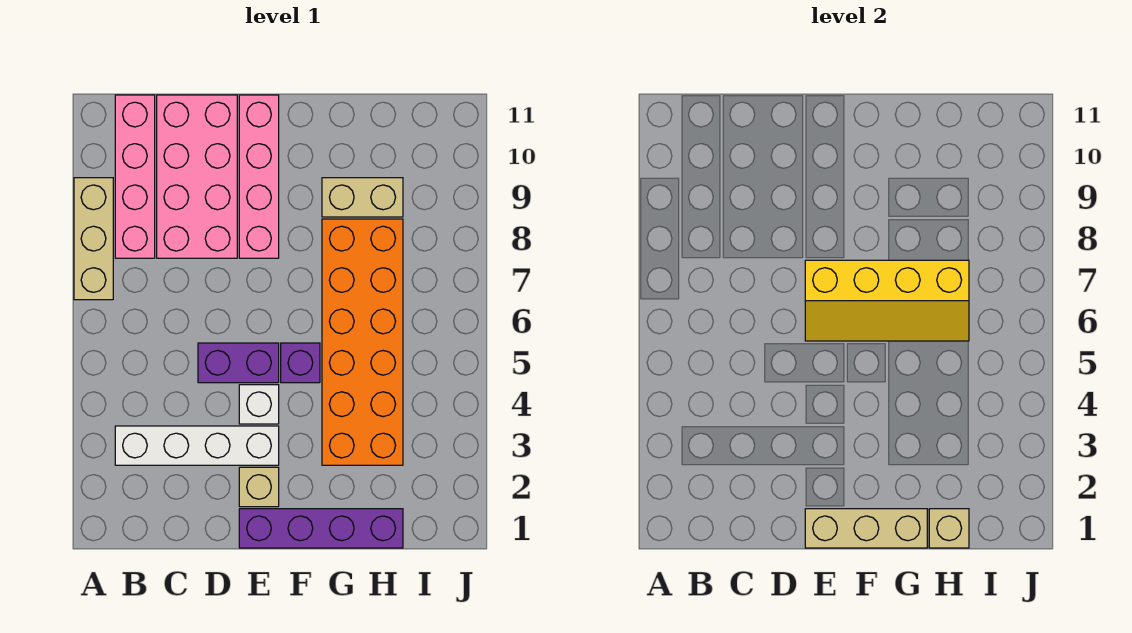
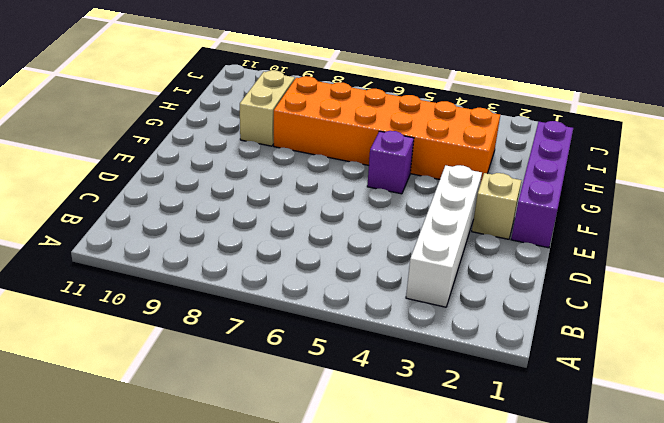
none -> tan 1x3 brick [74,178,113,300]
none -> pink 1x4 brick [115,95,155,258]
none -> pink 2x4 brick [157,95,237,258]

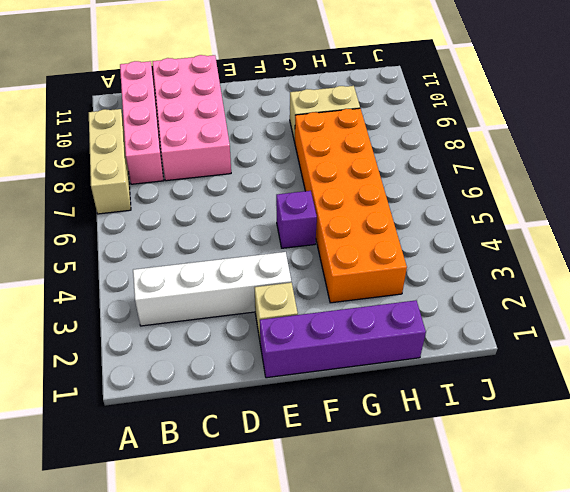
none -> purple 1x2 brick [198,343,279,383]
none -> white 1x1 brick [239,385,279,424]
none -> pink 1x4 brick [239,95,279,258]

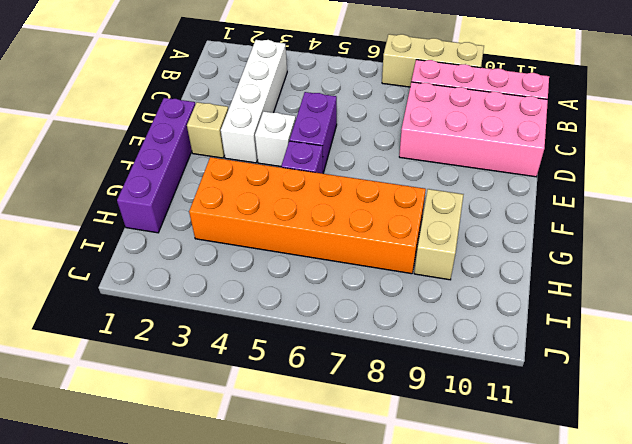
none -> pink 1x4 brick [239,95,279,258]
none -> tan 1x3 brick [805,509,927,548]
none -> yellow 2x4 slope [805,260,969,341]

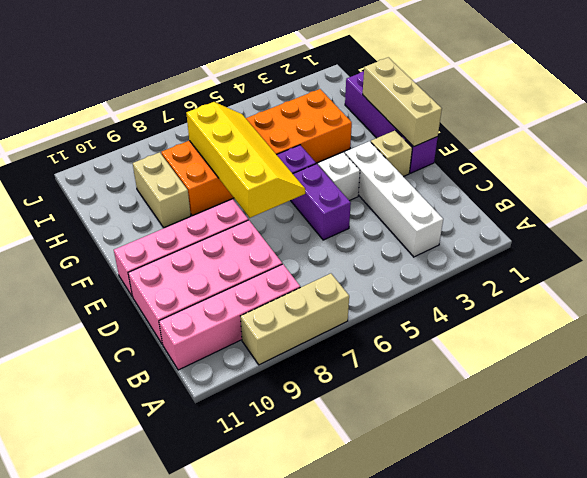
none -> tan 1x1 brick [929,509,969,548]

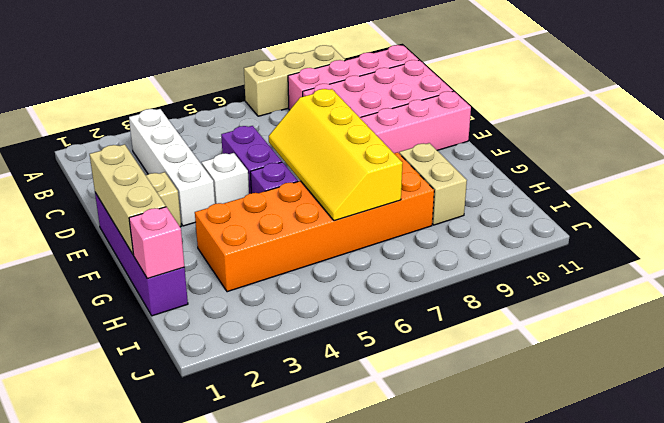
pink 1x1 brick [129,207,184,278] -> tan 1x1 brick [929,509,969,548]

